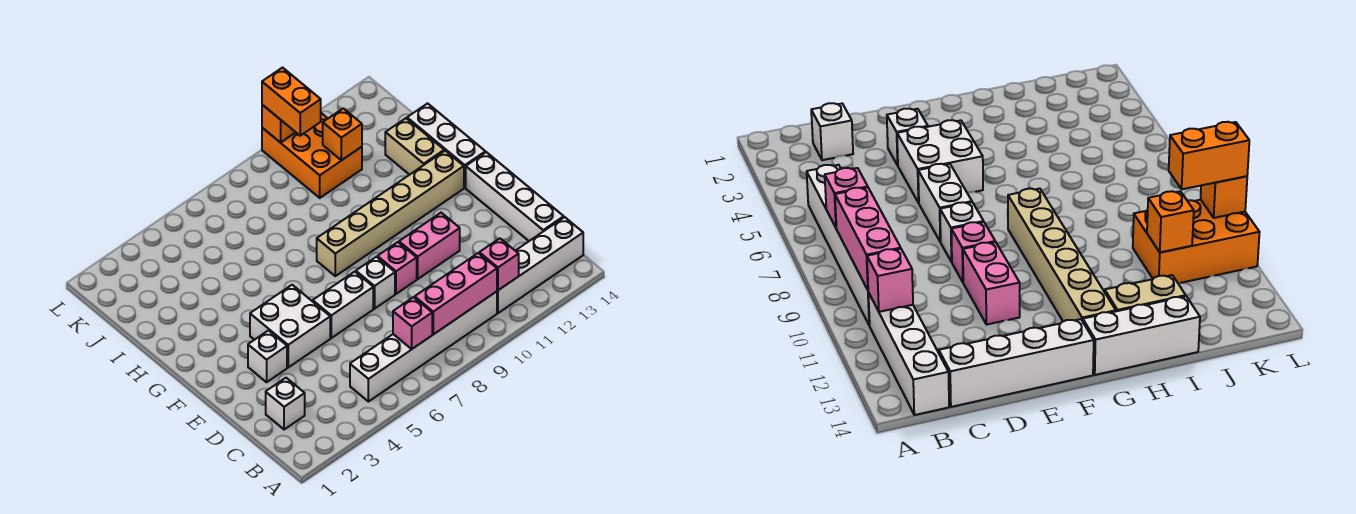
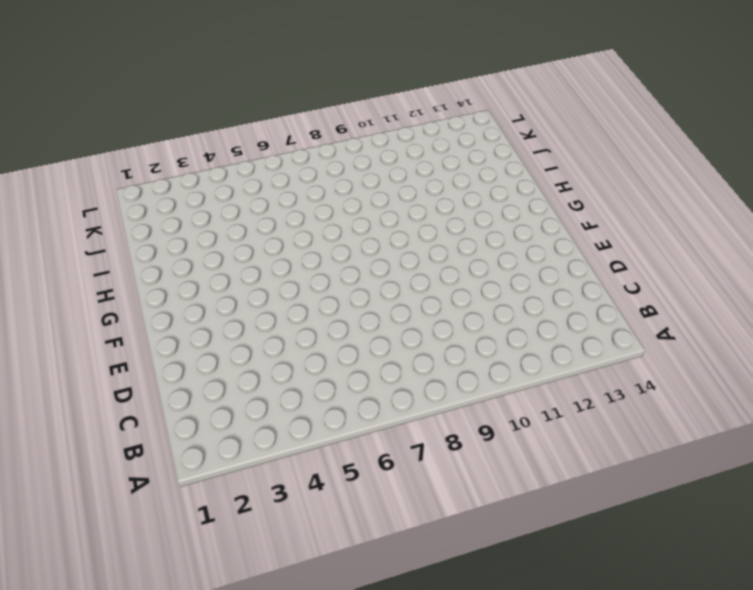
none -> white 1x6 brick [350,292,497,402]
none -> white 1x4 brick [497,217,583,313]
none -> white 1x1 brick [266,378,305,430]

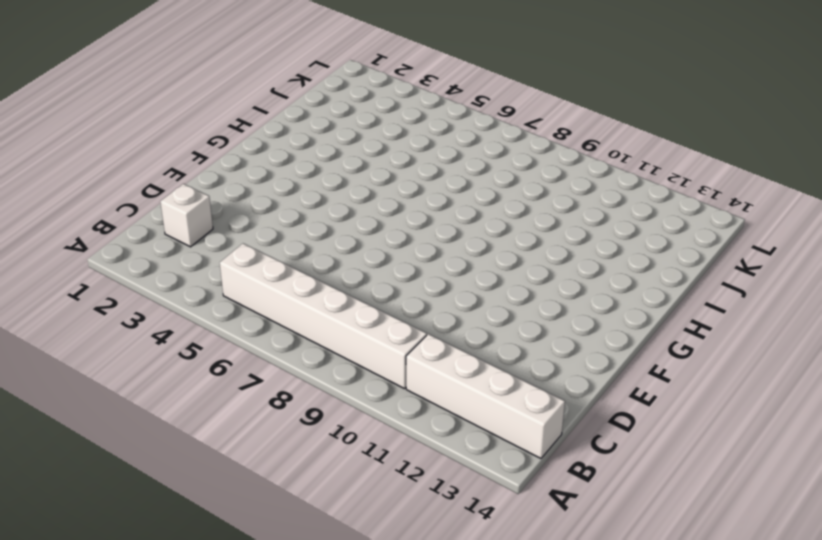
none -> white 1x4 brick [466,152,564,241]
none -> white 1x1 brick [248,331,287,382]
none -> white 2x2 brick [250,285,330,367]

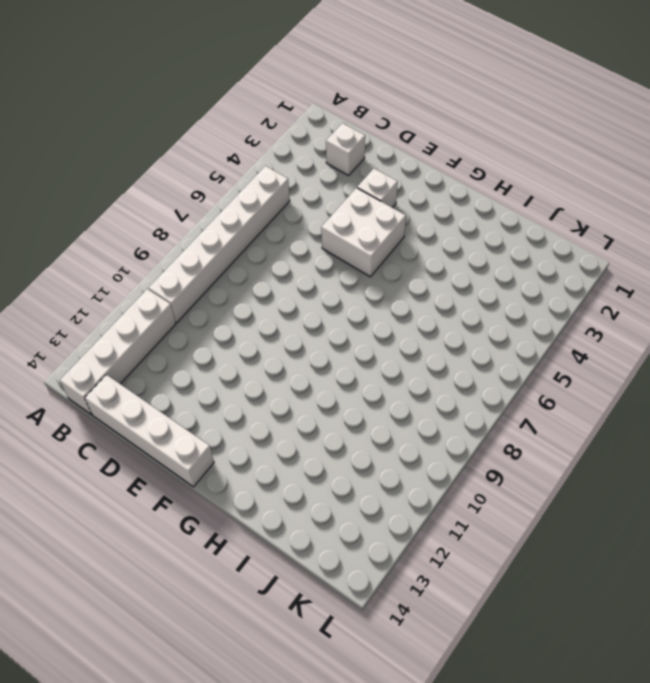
none -> white 1x2 brick [313,272,373,338]
none -> white 1x1 brick [356,257,395,309]
none -> pink 1x1 brick [377,242,417,294]

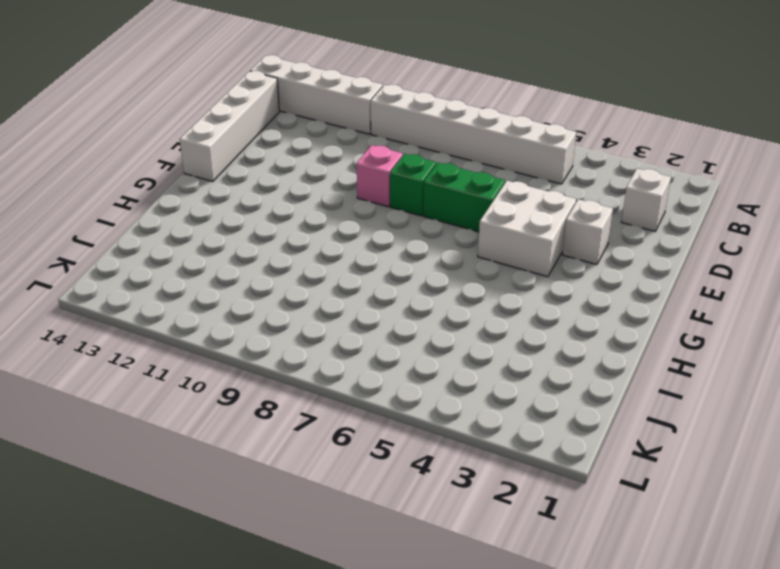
green 1x2 brick [423,163,505,232] -> white 1x2 brick [313,272,373,338]
green 1x1 brick [390,154,436,216] -> white 1x1 brick [356,257,395,309]
none -> pink 1x2 brick [399,213,460,279]
none -> tan 1x6 brick [317,151,464,276]
none -> white 1x3 brick [407,103,485,188]

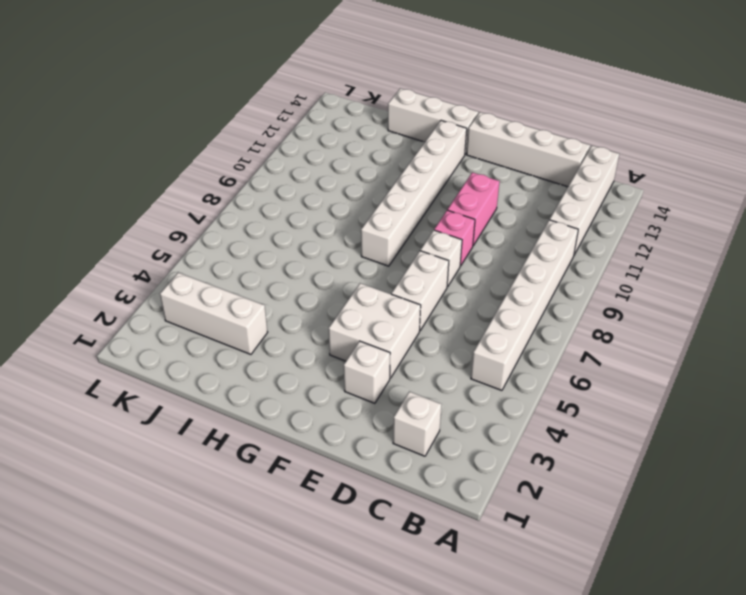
white 1x6 brick [361,120,467,266] -> tan 1x6 brick [317,151,464,276]
white 1x3 brick [160,273,268,354] -> none
none -> tan 1x2 brick [385,118,444,175]
none -> orange 2x3 brick [262,113,362,198]
none -> pink 1x1 brick [393,297,432,349]

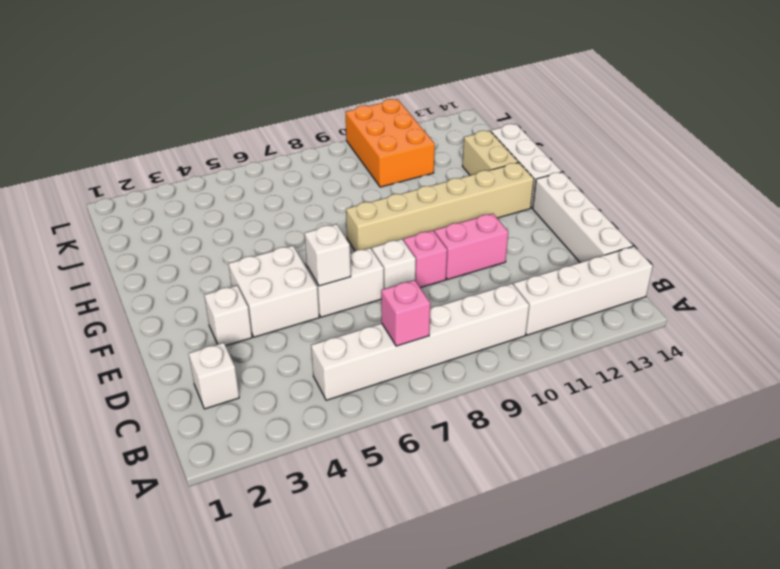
white 1x1 brick [305,224,351,286] -> none
none -> pink 1x3 brick [415,253,497,334]
none -> pink 1x1 brick [479,238,519,290]
none -> orange 1x1 brick [323,108,362,160]

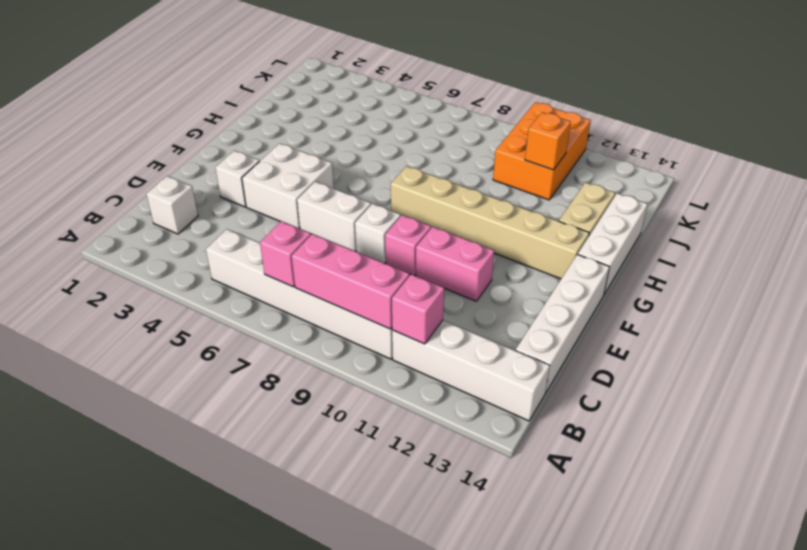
none -> orange 1x1 brick [262,105,296,143]
none -> orange 1x2 brick [262,68,321,136]

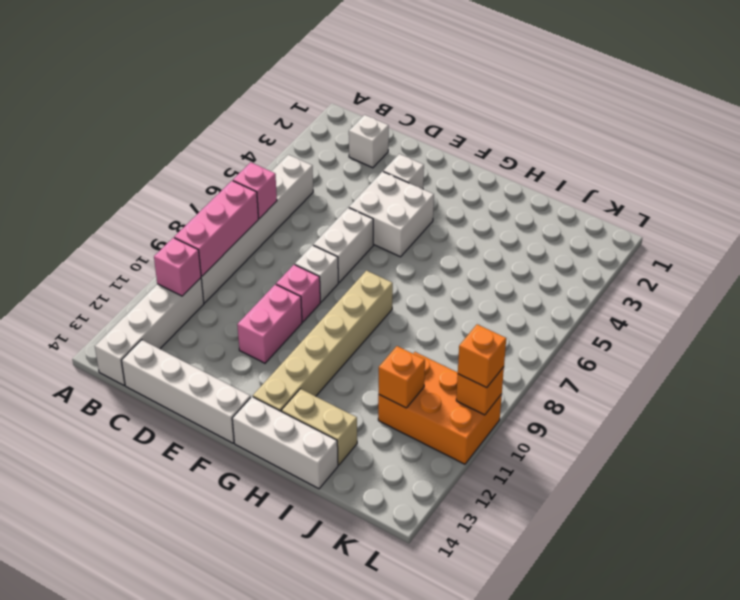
orange 1x1 brick [458,324,506,388] -> orange 1x2 brick [262,68,321,136]

